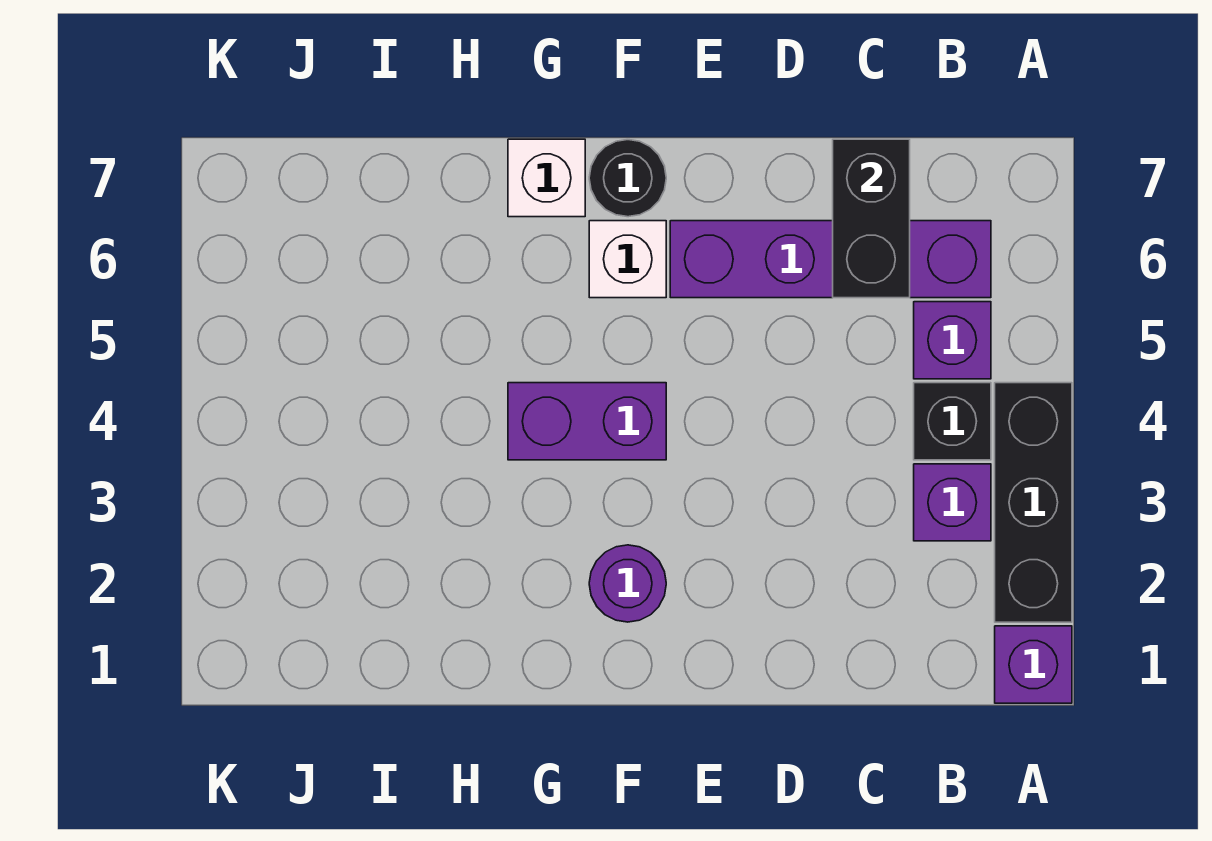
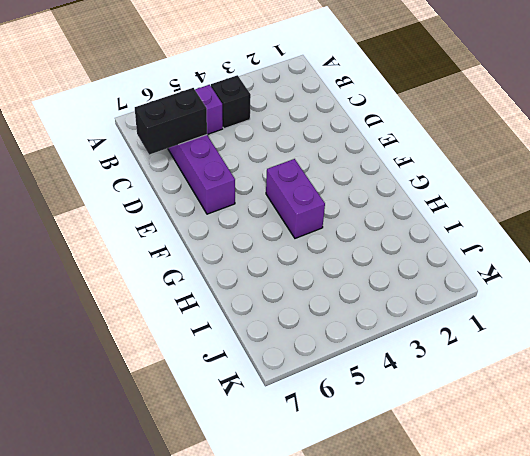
none -> purple 1x1 brick [995,626,1072,703]
none -> black 1x3 brick [995,383,1072,622]
none -> purple 1x1 brick [914,464,991,541]

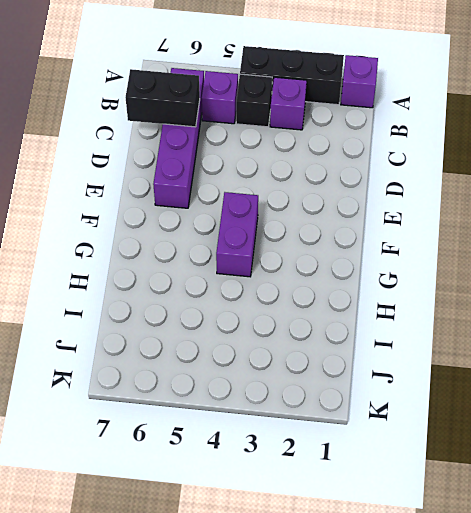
none -> purple 1x1 round brick [589,545,666,622]
none -> white 1x1 brick [589,221,666,298]
none -> black 1x1 round brick [589,140,666,217]

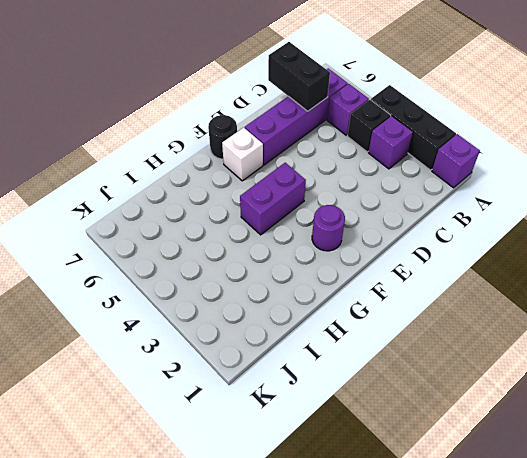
none -> white 1x1 brick [508,139,585,217]

